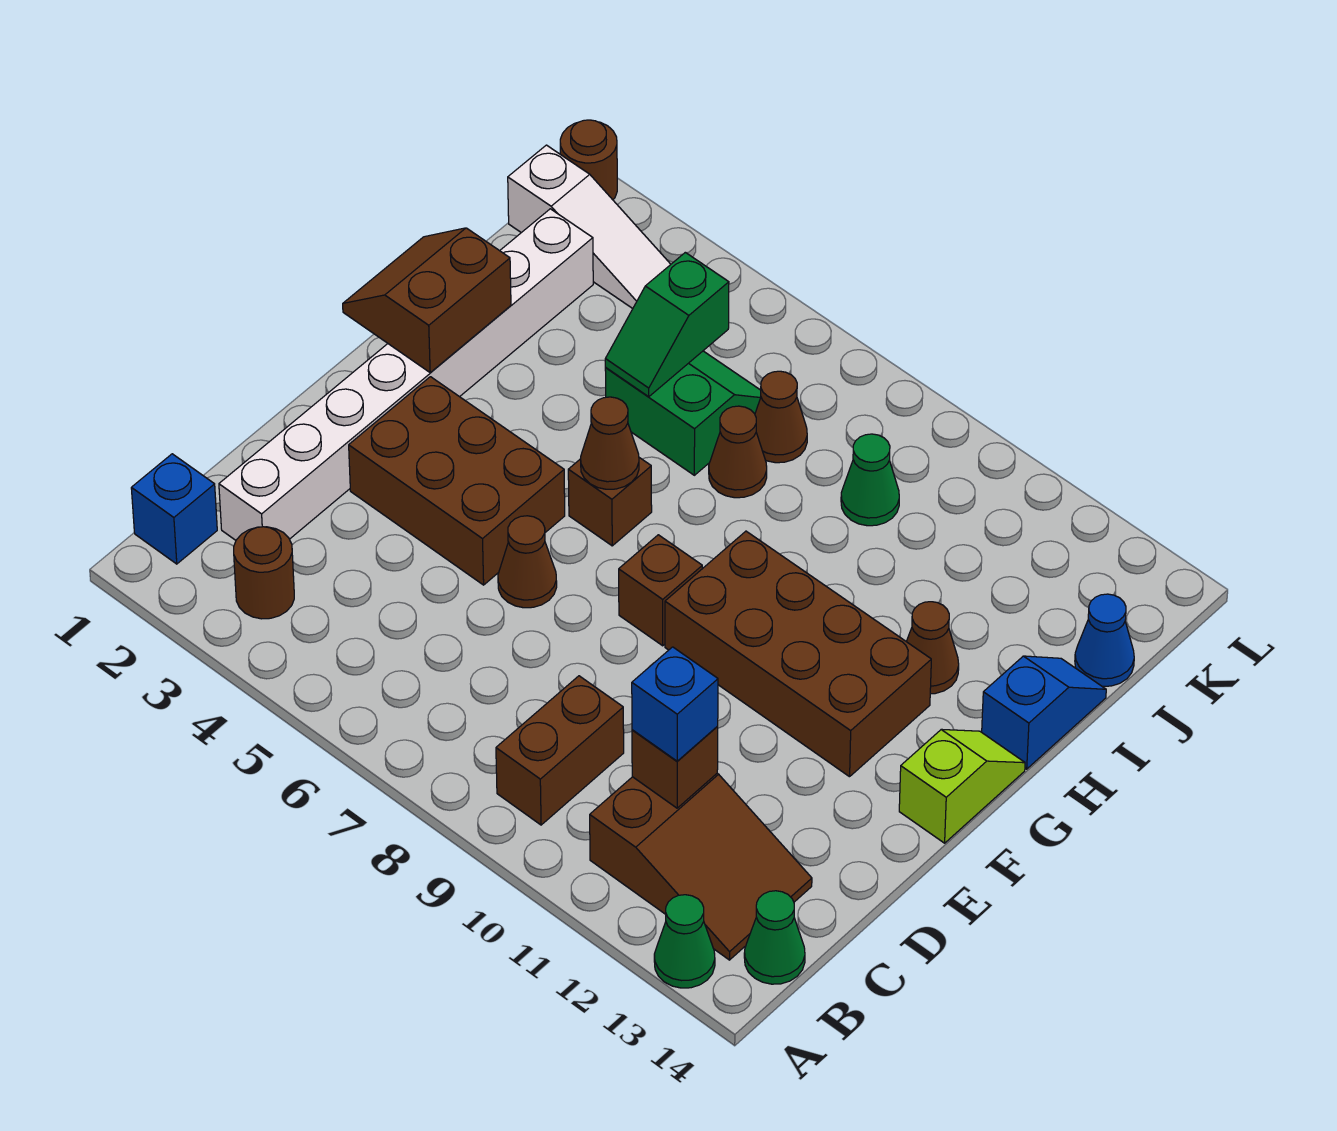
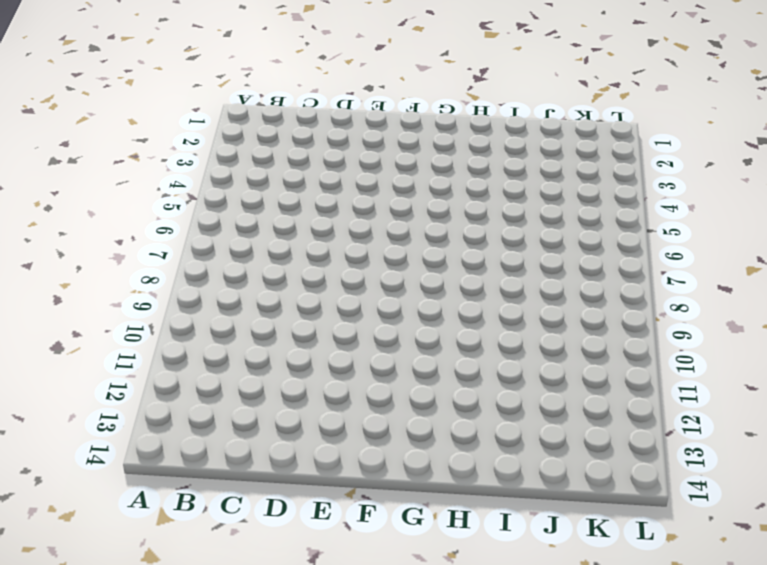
none -> green 1x1 cone [654,895,715,988]
none -> blue 1x1 brick [131,454,217,564]
none -> brown 1x1 round brick [234,527,294,619]

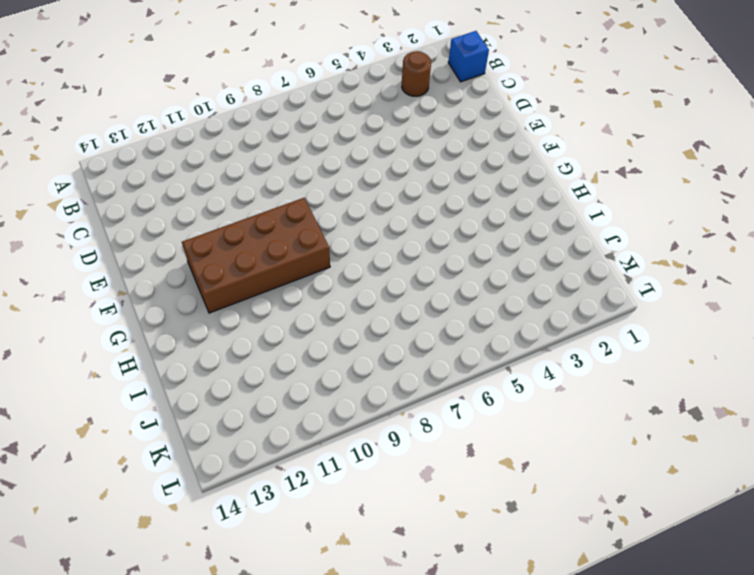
none -> green 1x1 cone [654,895,715,988]
none -> brown 1x2 brick [496,676,624,825]
none -> brown 2x3 slope [590,773,812,960]

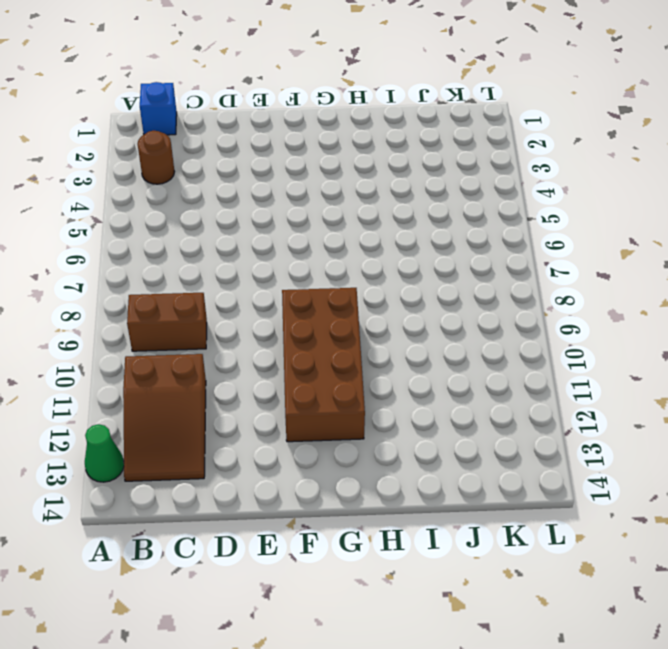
none -> green 1x1 cone [744,891,805,984]
none -> white 1x8 brick [219,209,593,540]
none -> brown 2x3 brick [349,377,565,585]

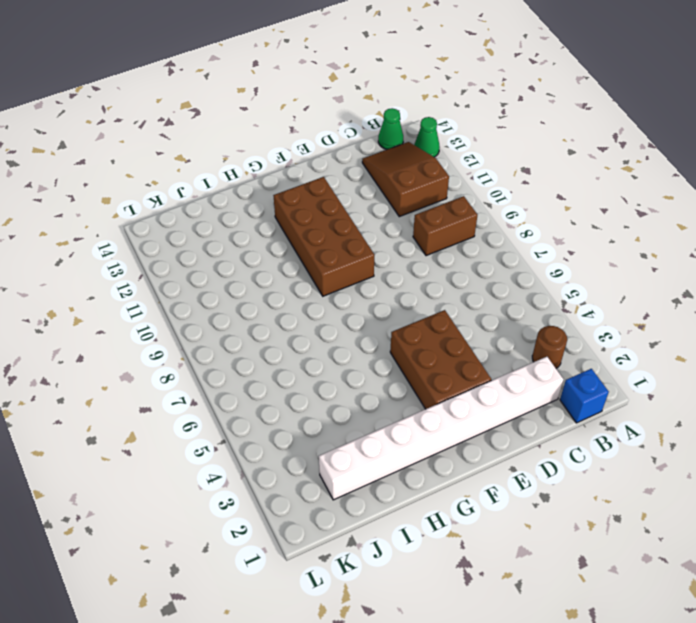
none -> brown 1x1 cone [498,516,557,608]
none -> brown 1x1 brick [619,535,702,646]
none -> lime 1x2 slope [899,729,1025,843]

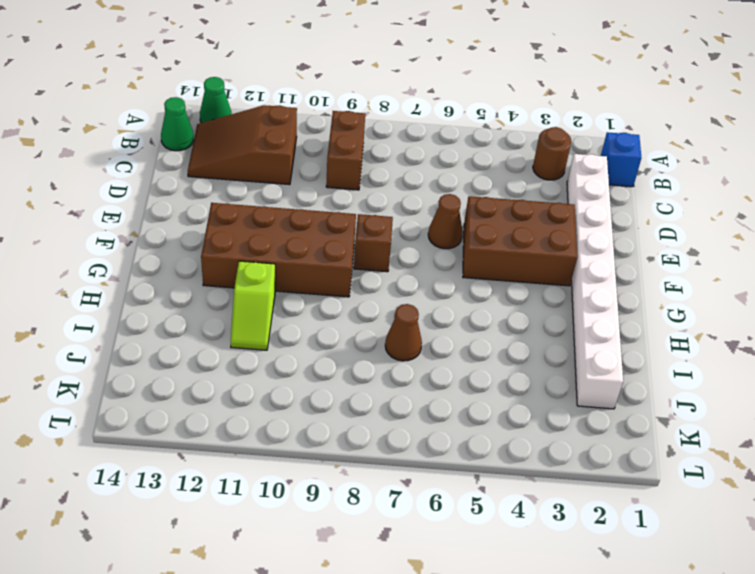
lime 1x2 slope [231,261,275,350] -> lime 1x2 slope moved to [899,729,1025,843]
none -> brown 1x1 brick [568,458,652,546]
none -> brown 1x1 cone [906,602,959,694]
none -> blue 1x2 slope [982,656,1106,769]

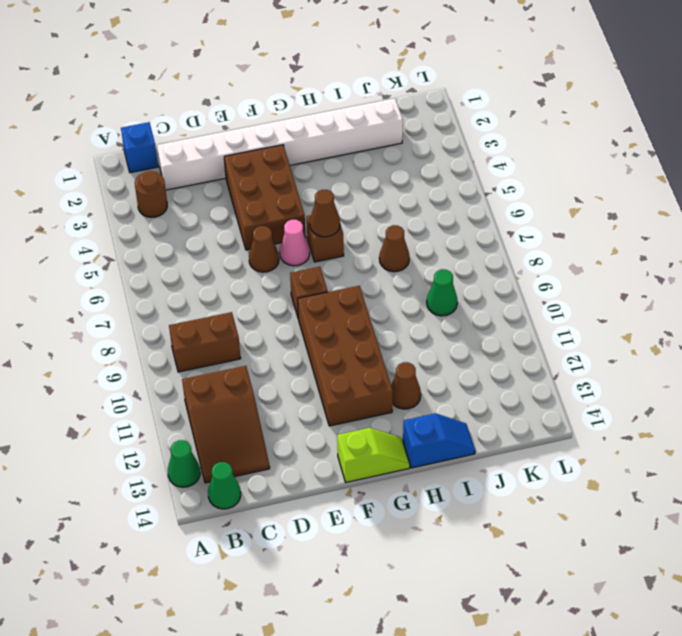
pink 1x1 cone [280,220,310,266] -> none
none -> green 2x2 slope [605,351,761,475]
none -> brown 1x1 cone [755,371,807,463]
none -> blue 1x1 cone [1075,594,1134,686]

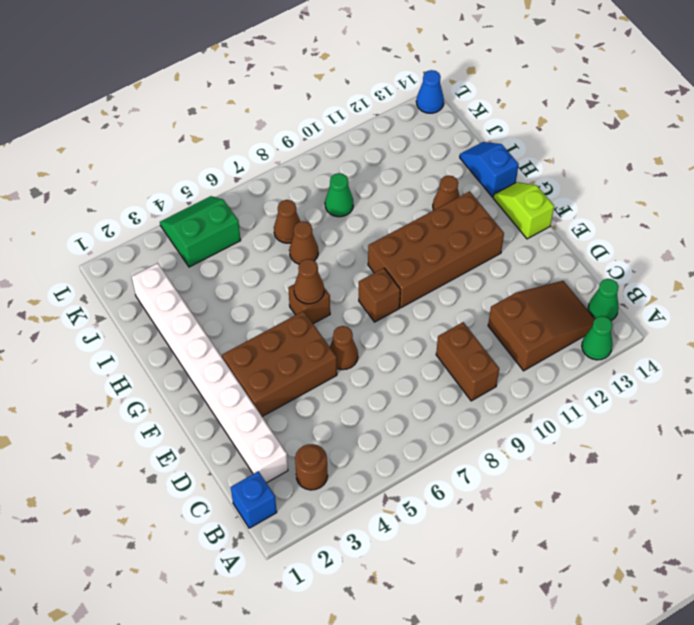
green 2x2 slope [160,196,241,267] -> green 2x2 slope moved to [605,351,761,475]
blue 1x1 cone [416,70,444,113] -> blue 1x1 cone moved to [1075,594,1134,686]
none -> white 1x3 slope [508,145,671,309]
none -> brown 1x1 round brick [560,120,617,200]
none -> brown 1x1 brick [632,726,718,808]

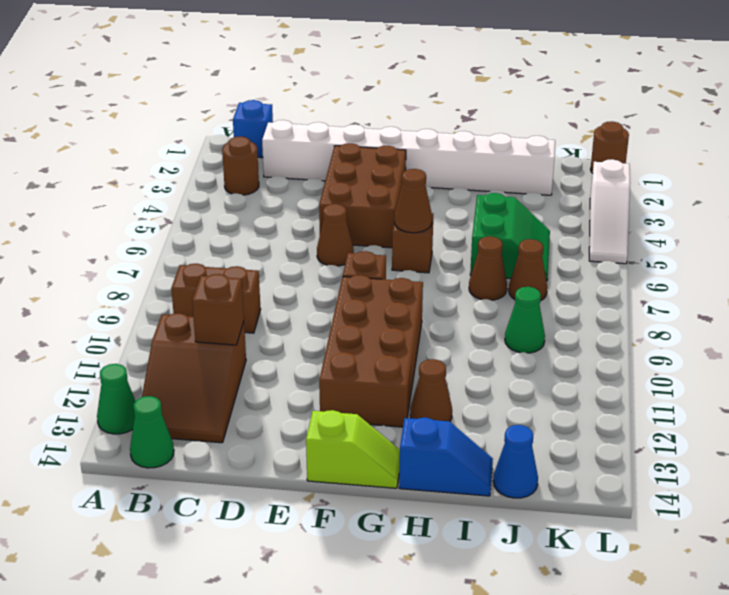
white 1x3 slope [589,159,630,264] -> white 1x3 slope moved to [508,145,671,309]
none -> brown 2x2 slope [343,228,511,372]
none -> green 1x2 slope [605,252,729,397]
none -> blue 1x1 brick [632,647,718,761]

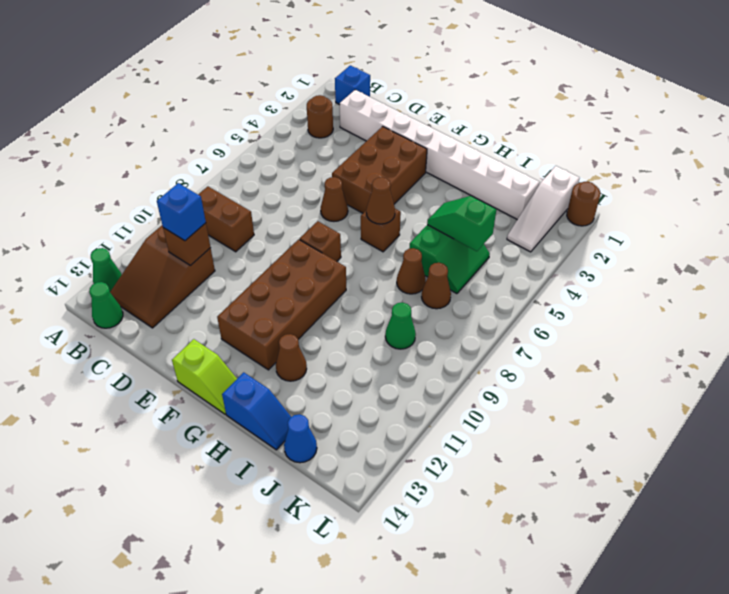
none -> brown 2x2 slope [343,228,511,372]

